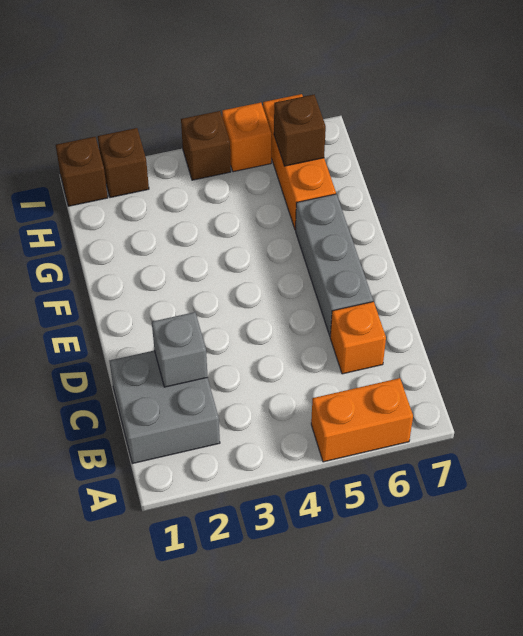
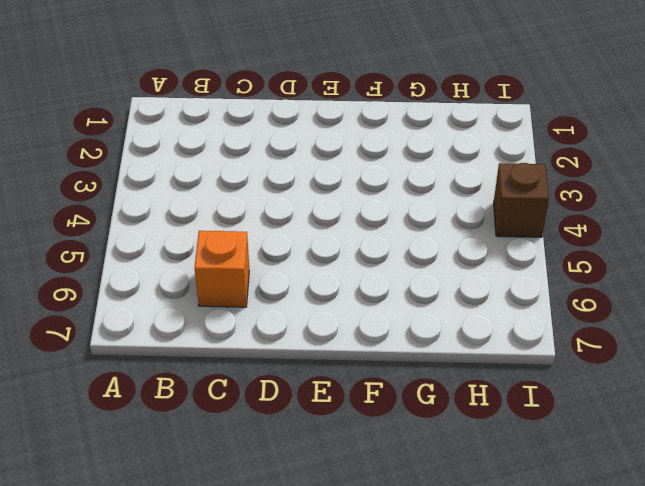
none -> orange 1x2 brick [311,378,413,462]
none -> grey 2x2 brick [110,350,220,464]

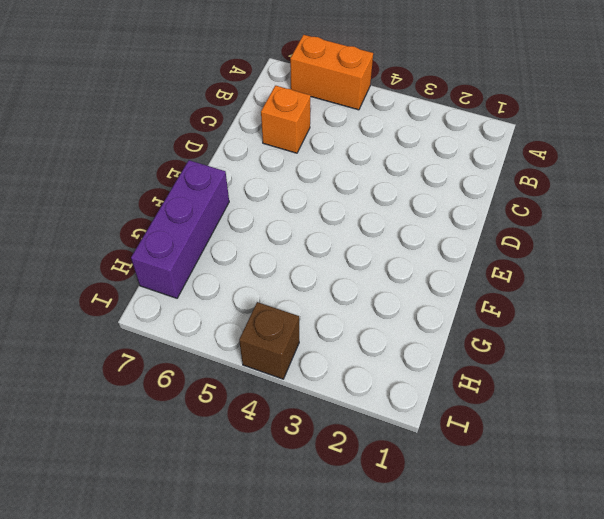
purple 1x3 brick [131,160,229,298] -> none
none -> grey 2x2 brick [110,350,220,464]
none -> grey 1x3 brick [296,194,373,336]

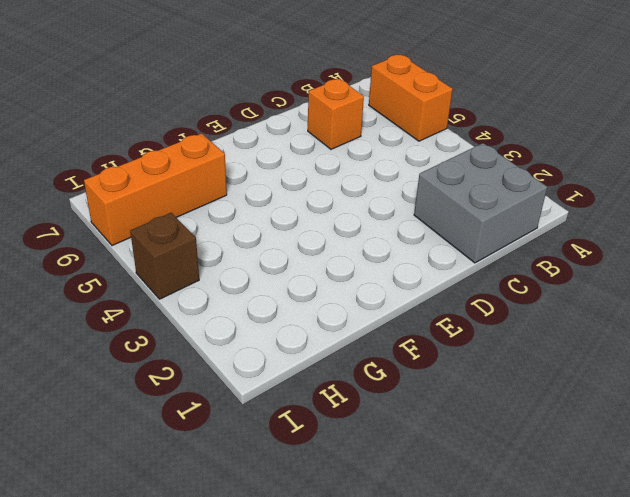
none -> grey 1x3 brick [296,194,373,336]
none -> brown 1x1 brick [56,137,108,206]

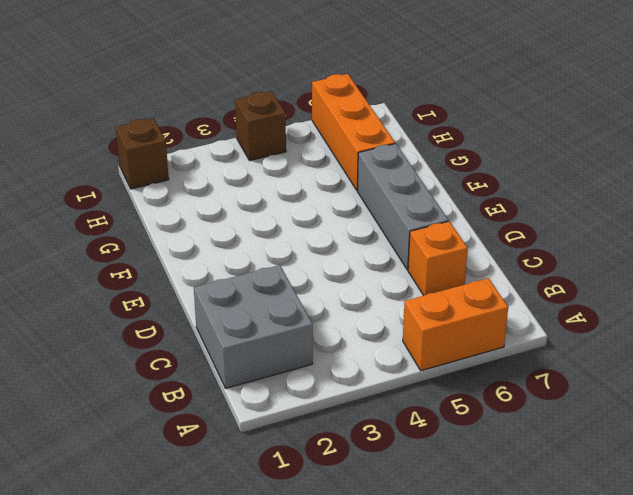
none -> brown 1x1 brick [98,128,149,198]
none -> orange 1x1 brick [222,102,271,172]

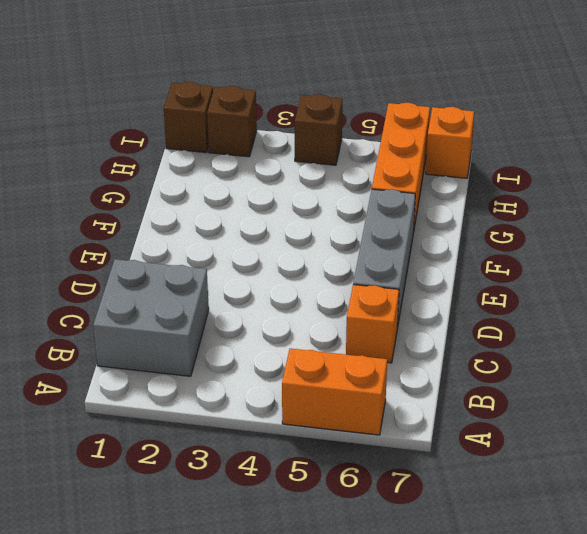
orange 1x1 brick [426,107,474,178] -> orange 1x1 brick moved to [222,102,271,172]
none -> grey 1x1 brick [152,312,208,387]
none -> brown 1x1 brick [274,95,326,166]

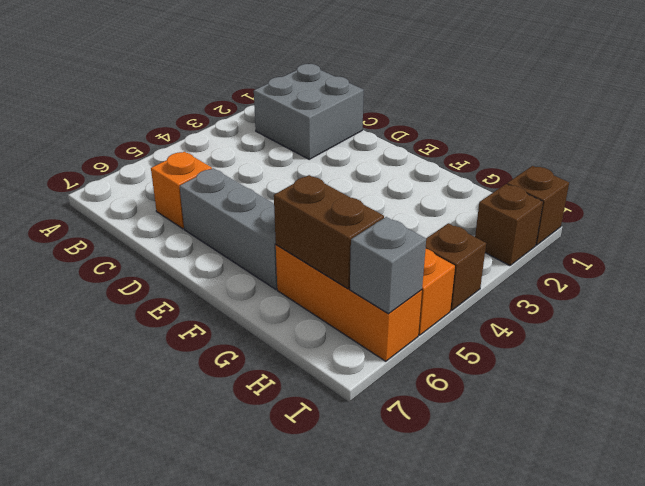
brown 1x2 brick [274,175,384,289] -> brown 1x1 brick [274,95,326,166]
grey 1x1 brick [350,217,426,314] -> grey 1x1 brick moved to [152,312,208,387]
none -> orange 1x2 brick [311,378,413,462]

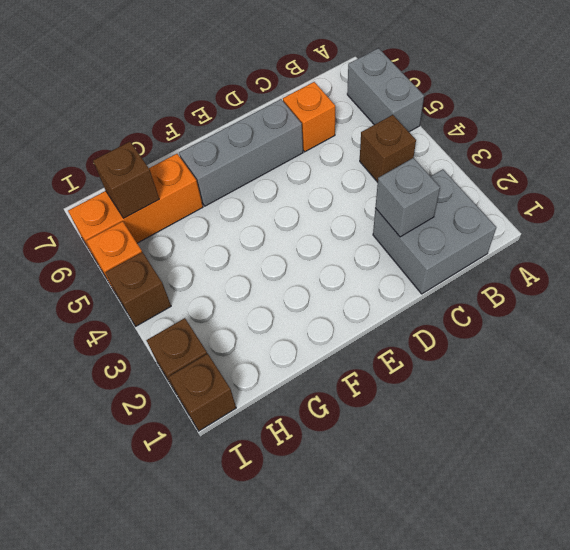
grey 1x2 brick [347,48,424,132] -> orange 1x2 brick [311,378,413,462]
brown 1x1 brick [360,115,416,182] -> none

